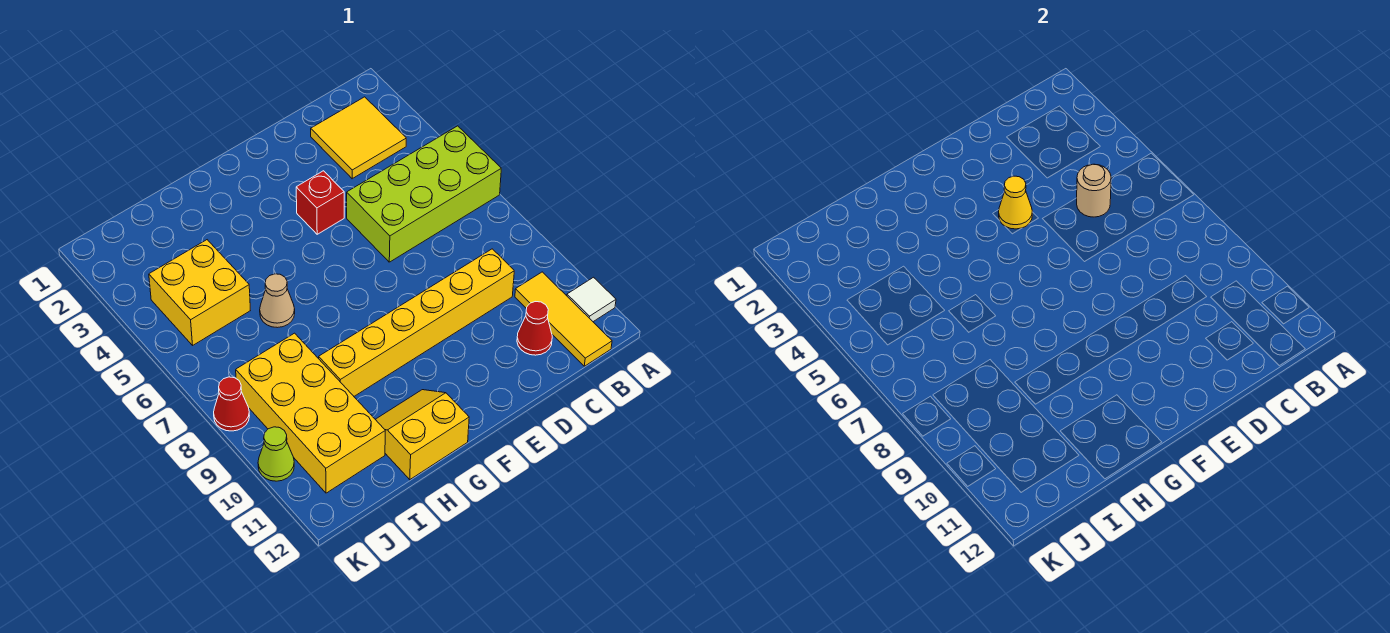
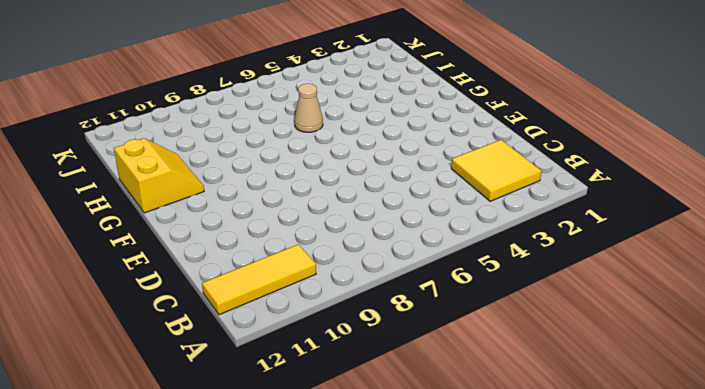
none -> lime 2x4 brick [347,126,501,262]
none -> white 1x1 tile [567,277,616,322]
none -> yellow 1x6 brick [319,249,514,396]

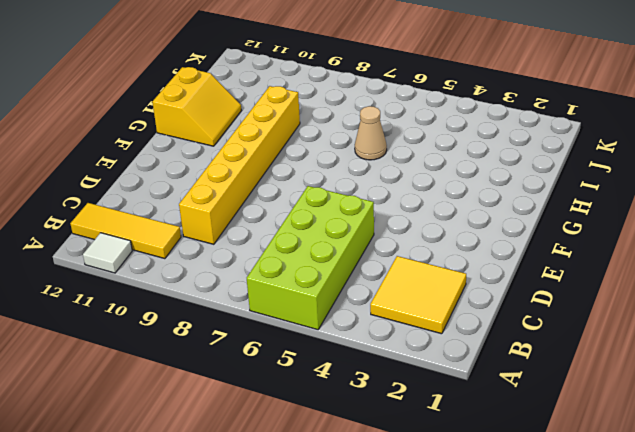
none -> red 1x1 cone [517,302,552,355]
none -> red 1x1 brick [296,171,344,234]
none -> yellow 2x2 brick [149,240,250,345]

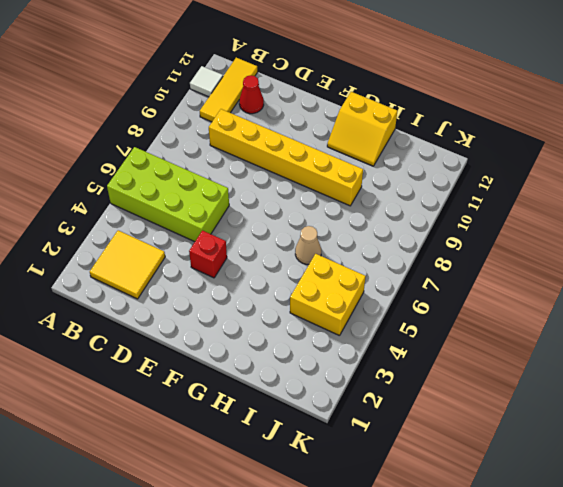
none -> yellow 2x4 brick [236,333,385,493]
none -> red 1x1 cone [214,377,249,431]
none -> lime 1x1 cone [258,427,294,481]

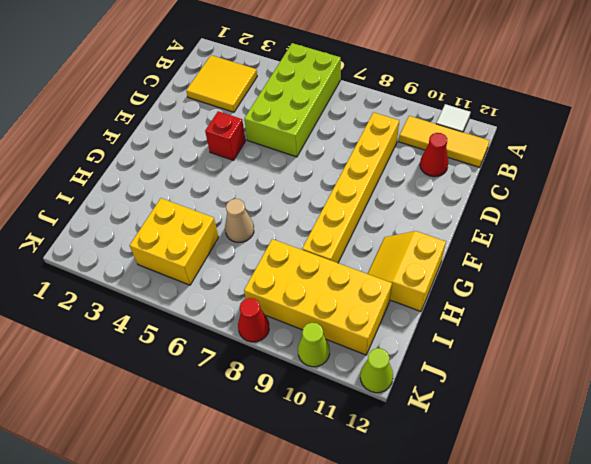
lime 1x1 cone [360,348,393,393] -> none
none -> tan 1x1 round brick [1077,164,1111,217]
none -> yellow 1x1 cone [999,176,1032,229]

